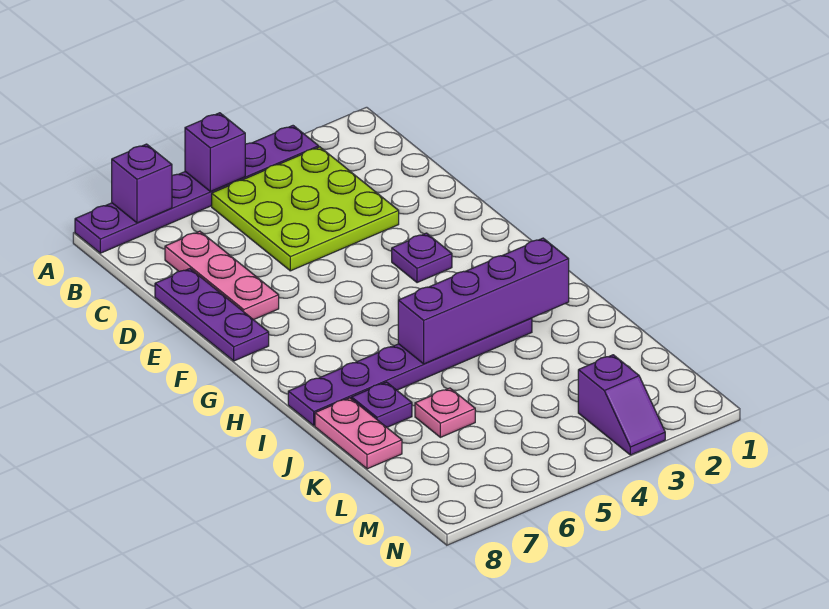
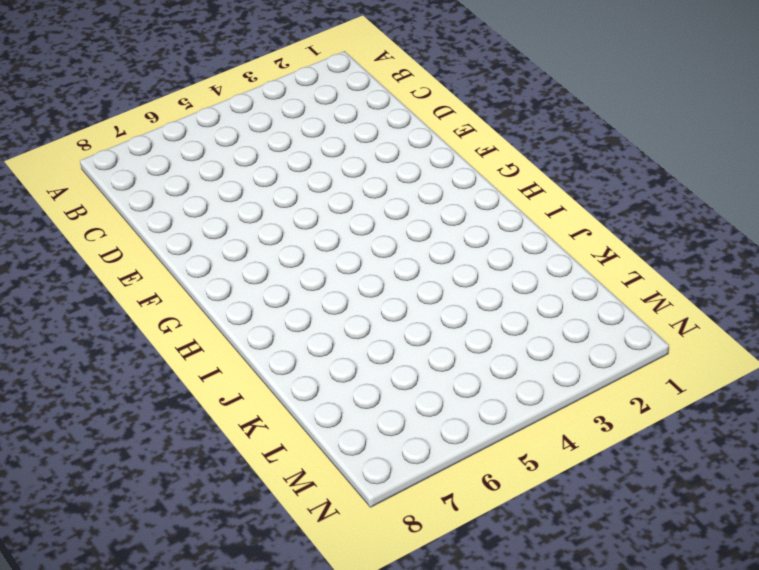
none -> purple 1x6 plate [75,126,319,253]
none -> lime 3x3 plate [212,147,399,271]
none -> pink 1x3 plate [165,231,279,320]

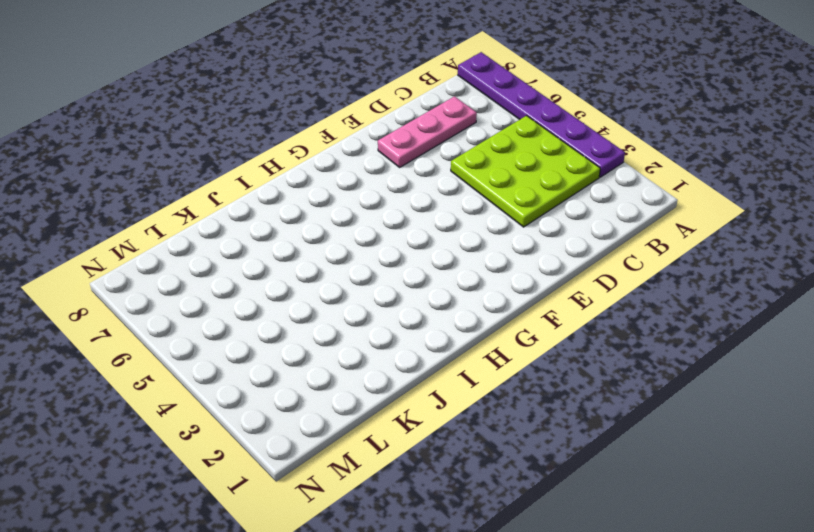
none -> purple 1x3 plate [155,269,269,361]
none -> purple 1x1 plate [392,233,452,283]
none -> purple 1x6 plate [288,318,532,426]

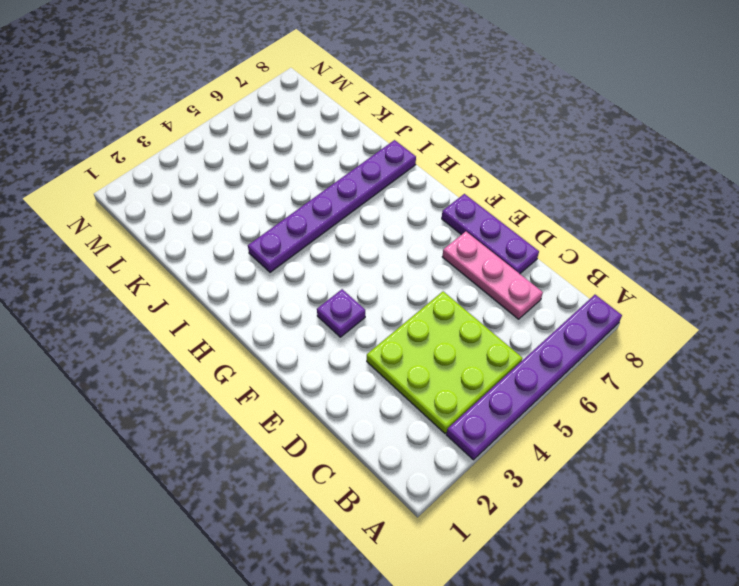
none -> purple 1x1 plate [352,382,412,427]
none -> pink 1x2 plate [315,398,402,469]
none -> pink 1x1 plate [415,388,475,437]

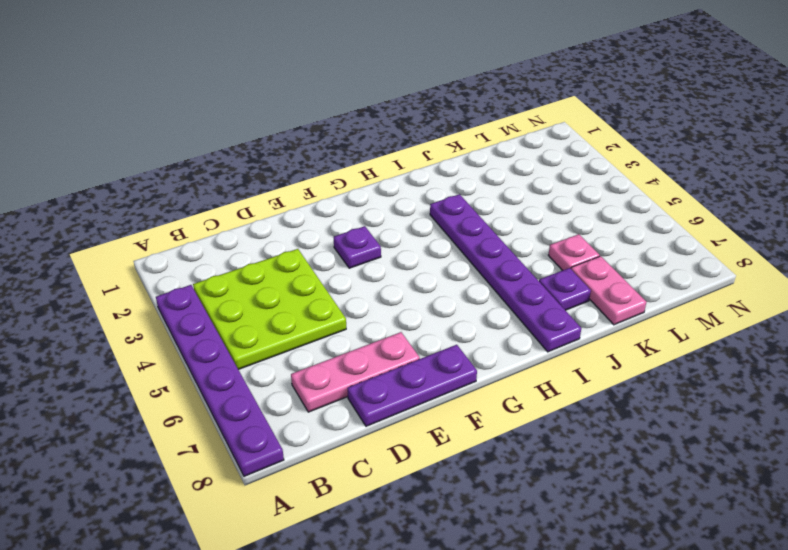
pink 1x2 plate [571,256,646,325] -> pink 1x2 plate turned to [315,398,402,469]
none -> purple 1x2 slope [578,355,665,455]
none -> purple 1x1 brick [185,113,245,191]
none -> purple 1x1 brick [112,144,172,223]

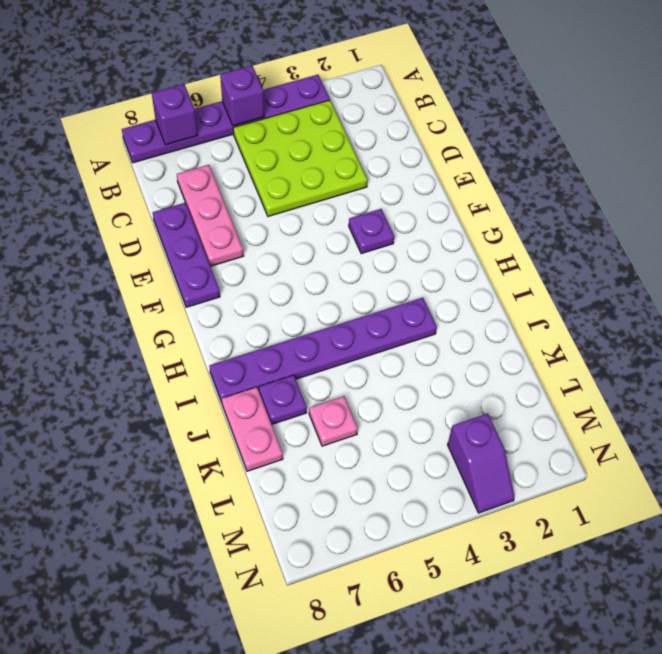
none -> purple 1x4 brick [398,238,569,364]

